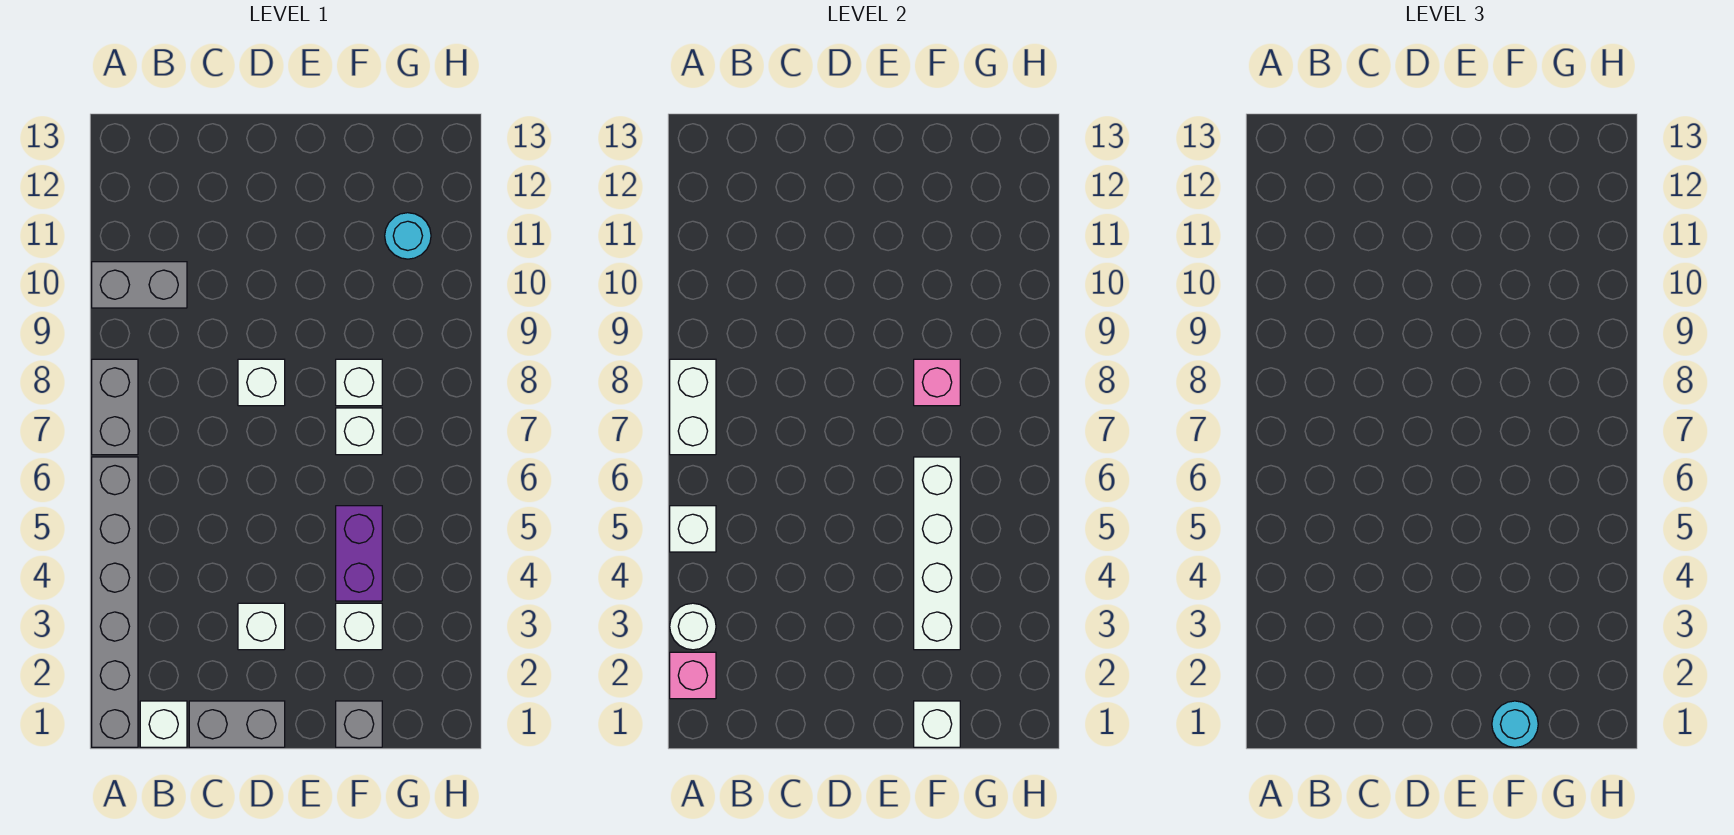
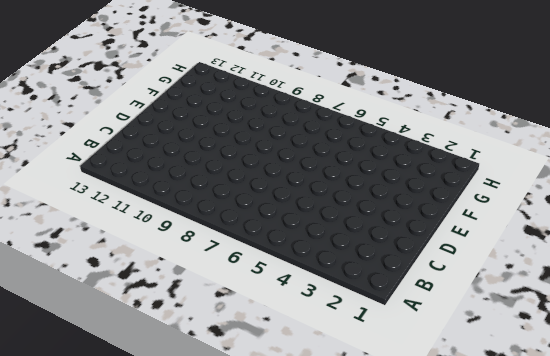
none -> grey 1x6 brick [92,457,138,747]
none -> grey 1x2 brick [92,359,138,455]
none -> grey 1x2 brick [92,262,187,308]

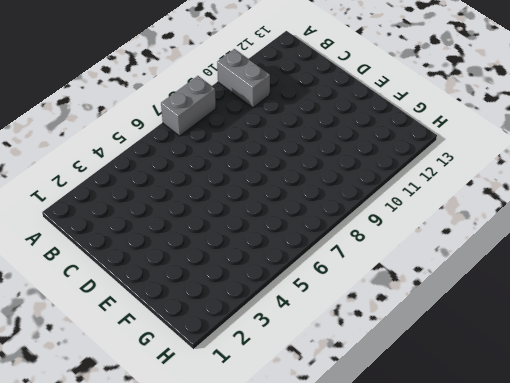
none -> grey 1x6 brick [92,457,138,747]
none -> white 1x1 brick [140,701,187,747]
none -> grey 1x2 brick [189,701,285,747]

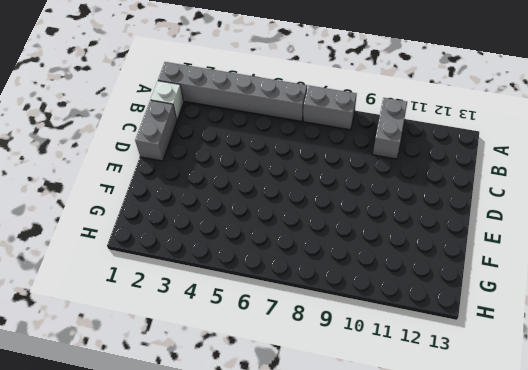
none -> white 1x1 brick [238,603,285,650]
none -> white 1x1 brick [238,359,285,406]
none -> grey 1x1 brick [336,701,382,747]

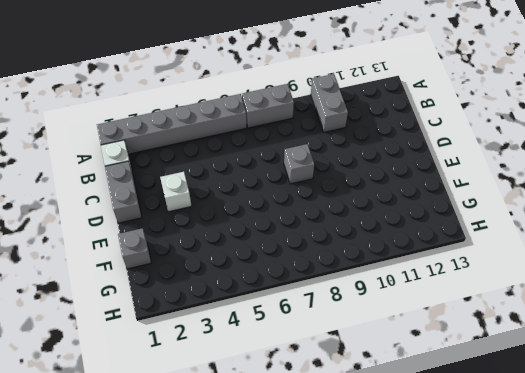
grey 1x1 brick [284,144,314,184] -> white 1x1 brick [238,359,285,406]
none -> white 1x1 brick [336,603,382,650]
none -> purple 1x2 brick [336,506,382,601]
none -> white 1x1 brick [336,408,382,455]

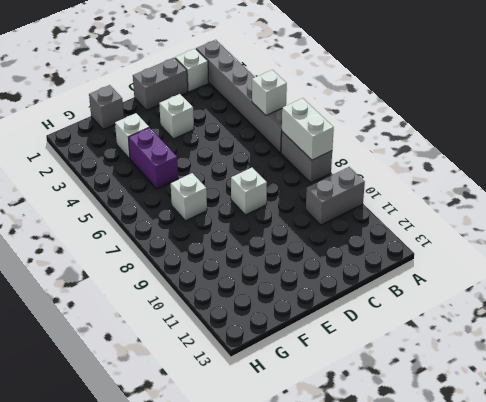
none -> white 1x1 brick [336,359,382,406]
none -> cyan 1x1 round brick [385,213,431,259]
none -> pink 1x1 brick [670,652,716,699]

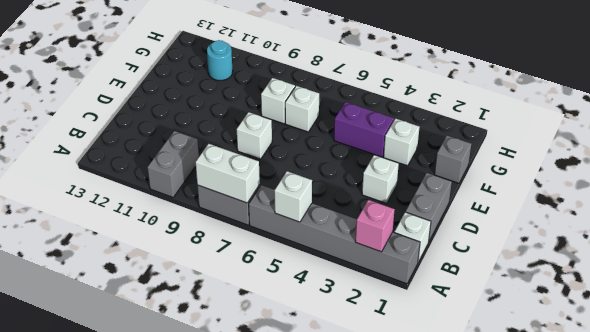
none -> white 1x1 round brick [670,603,716,650]
none -> white 1x1 brick [914,701,960,747]
none -> white 1x4 brick [914,457,960,650]

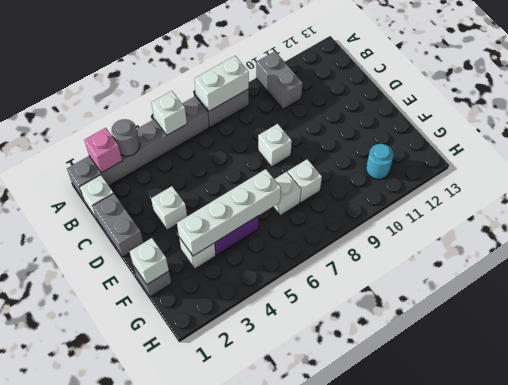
grey 1x1 round brick [112,119,140,156] -> white 1x1 round brick [670,603,716,650]
none -> pink 1x1 brick [914,359,960,406]
none -> cyan 1x1 round brick [1492,701,1538,747]

